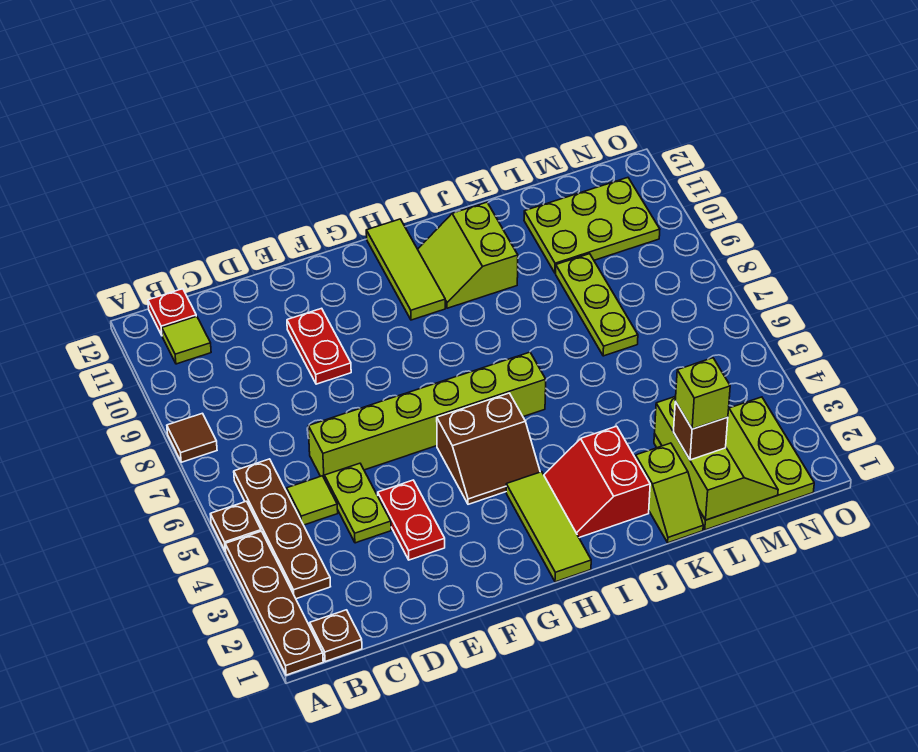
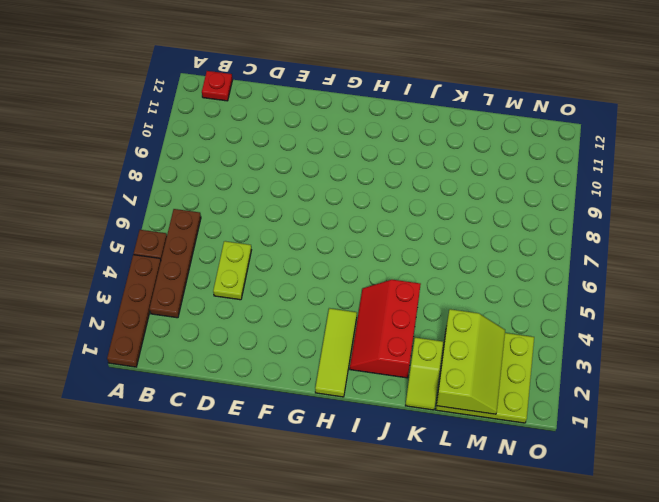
red 2x3 slope [350,280,421,378] -> red 2x2 slope [544,426,650,538]
none -> brown 1x1 tile [167,413,217,462]
none -> brown 1x1 plate [310,610,362,662]
none -> lime 1x1 tile [162,316,211,364]

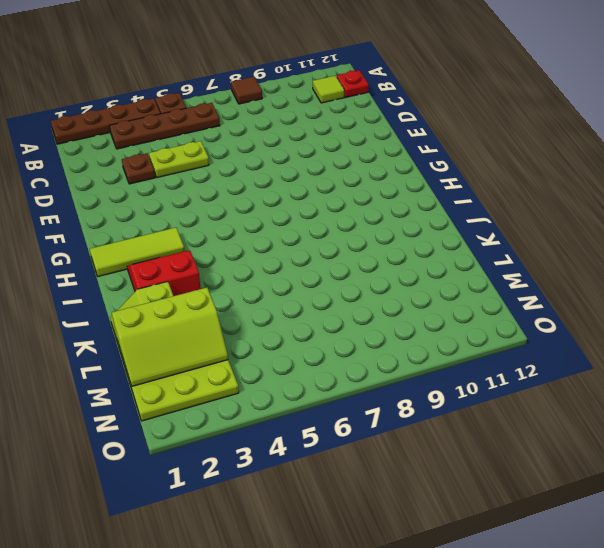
brown 1x1 plate [122,153,155,184] -> brown 1x1 plate moved to [310,610,362,662]
none -> lime 1x1 tile [287,476,338,525]
none -> lime 1x6 brick [308,352,546,479]
none -> red 1x2 plate [378,480,445,560]

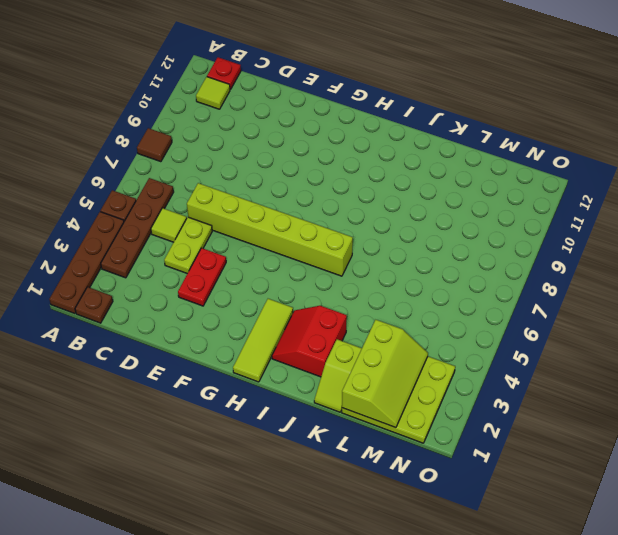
none -> red 1x2 plate [287,308,351,384]
none -> brown 2x2 slope [437,393,540,504]
none -> lime 1x3 tile [366,219,445,320]

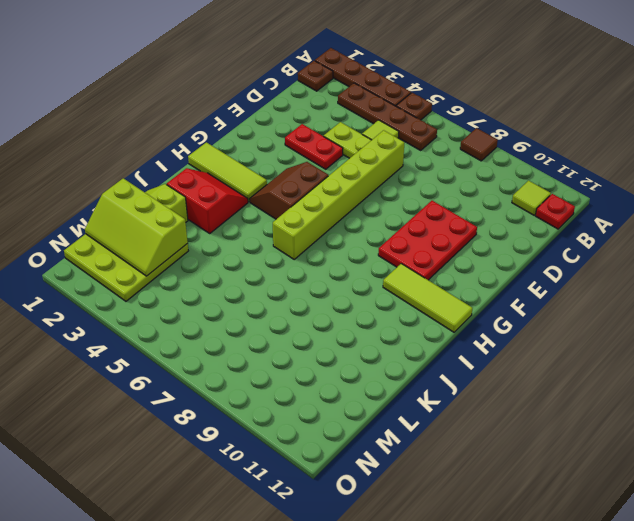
red 2x3 plate [378,201,477,280] -> red 1x2 plate [287,308,351,384]
none -> lime 2x2 slope [418,202,518,308]
none -> lime 1x3 plate [556,254,638,356]
none -> lime 2x3 plate [524,178,660,273]

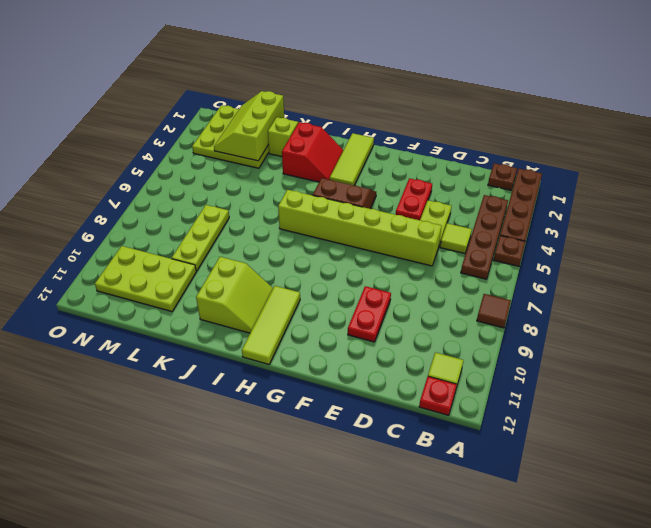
none -> brown 1x1 brick [674,402,728,460]
none -> lime 1x1 brick [675,358,730,429]

